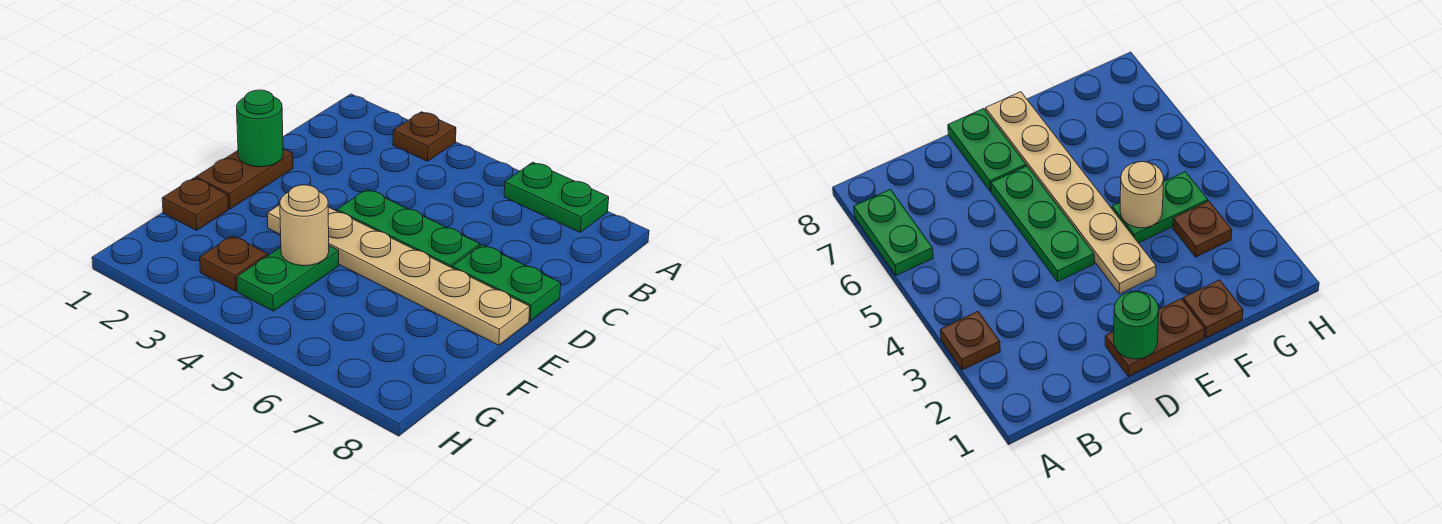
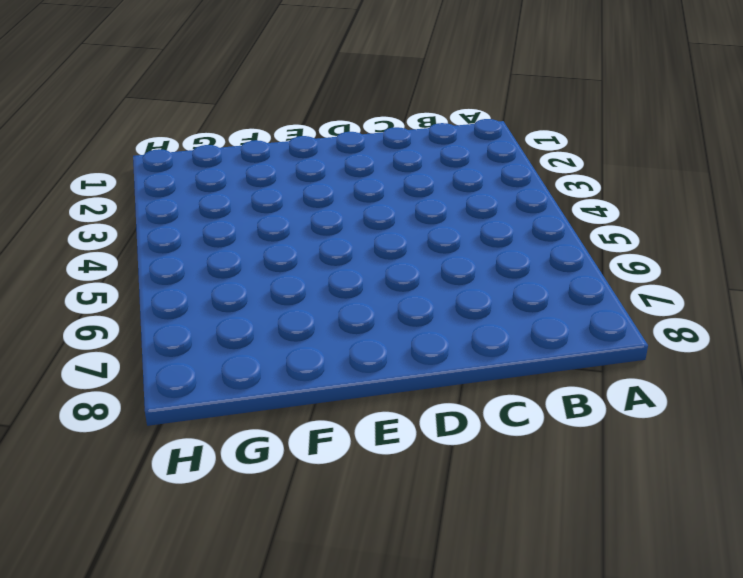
none -> brown 1x1 plate [393,112,456,161]
none -> green 1x2 plate [504,162,609,232]

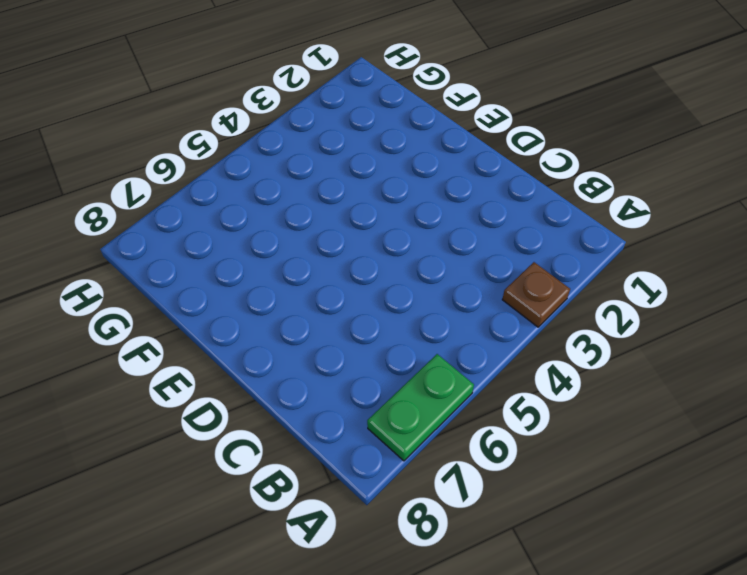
none -> brown 1x2 plate [196,149,293,209]
none -> green 1x3 plate [337,189,480,268]

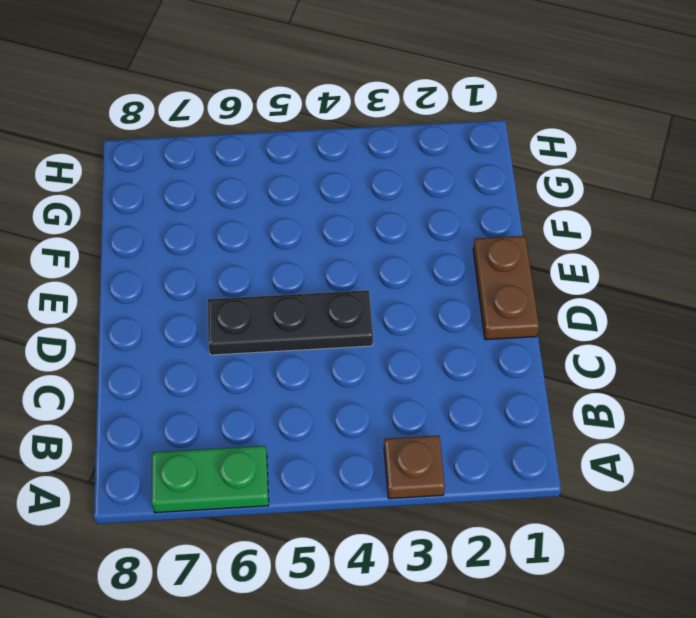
black 1x3 plate [208,290,373,355] -> green 1x3 plate [337,189,480,268]
none -> green 1x2 plate [452,245,561,321]
none -> tan 1x6 plate [267,205,530,345]

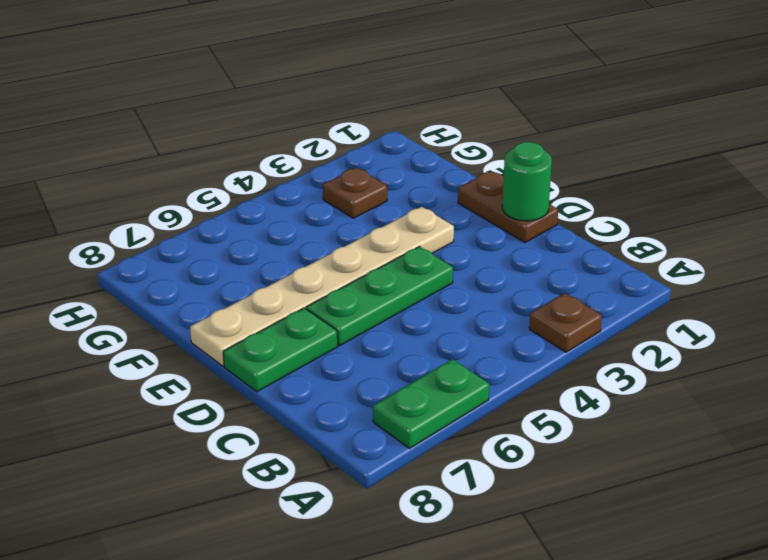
none -> brown 1x1 plate [162,178,229,230]
none -> green 1x2 plate [237,246,339,311]

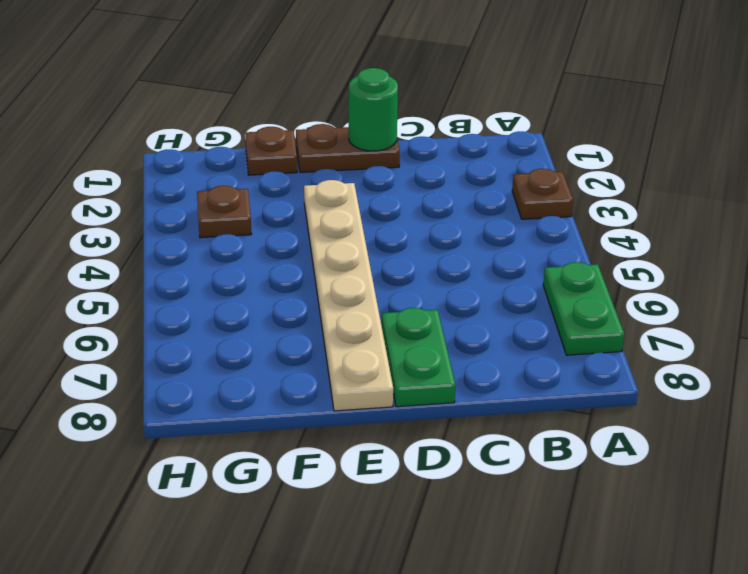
none -> green 1x3 plate [337,189,480,268]
none -> green 1x2 plate [237,246,339,311]

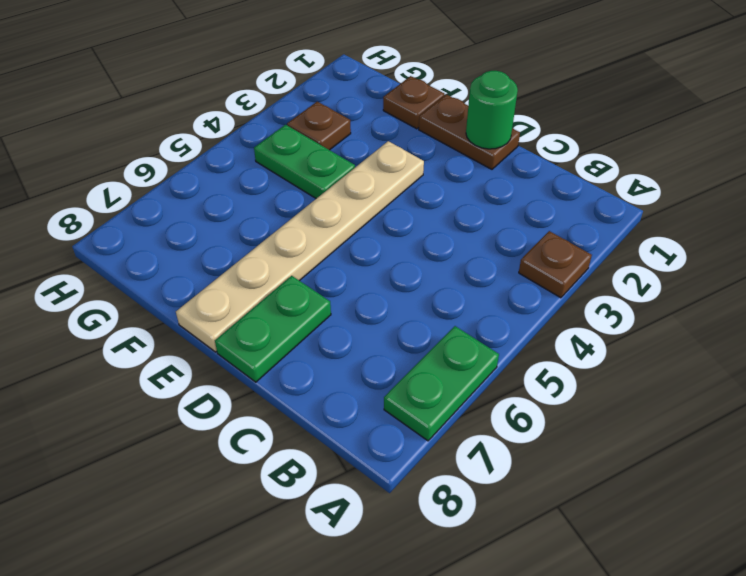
none -> green 1x3 plate [337,189,480,268]
none -> tan 1x1 round brick [280,185,329,266]

